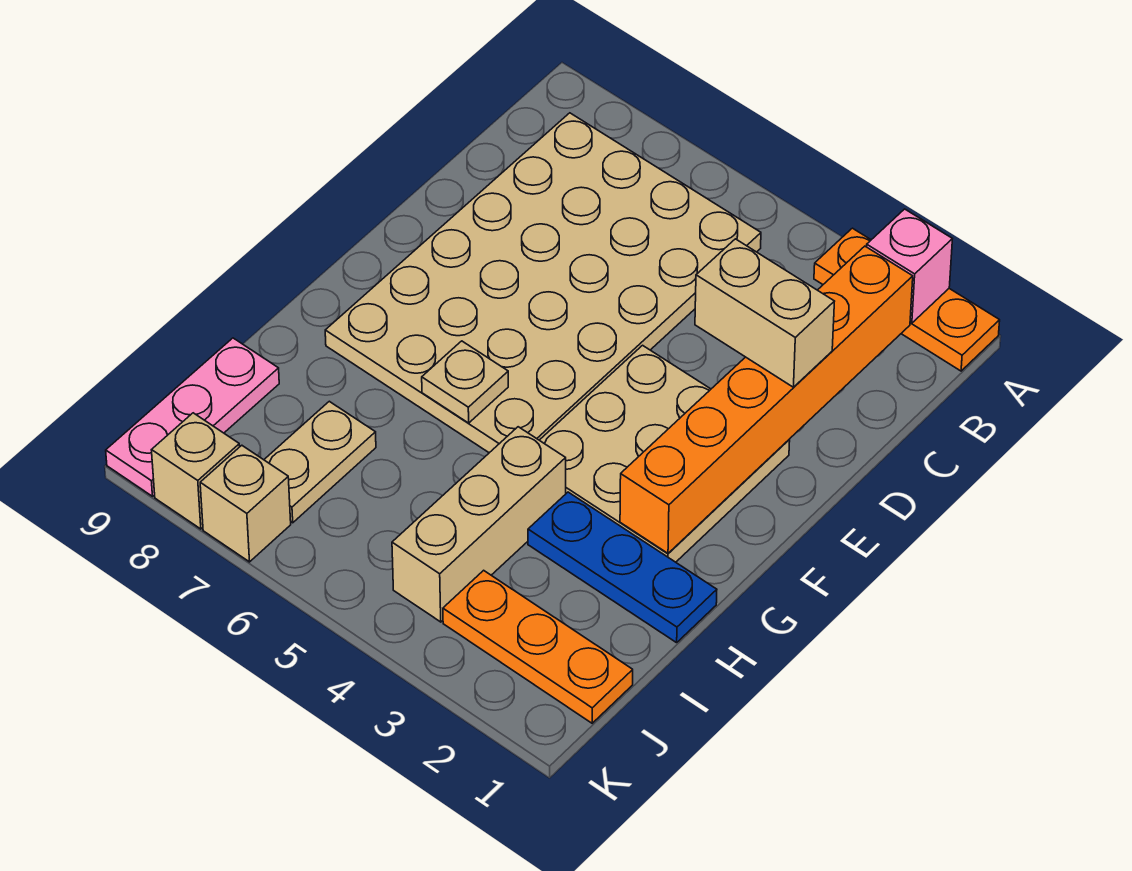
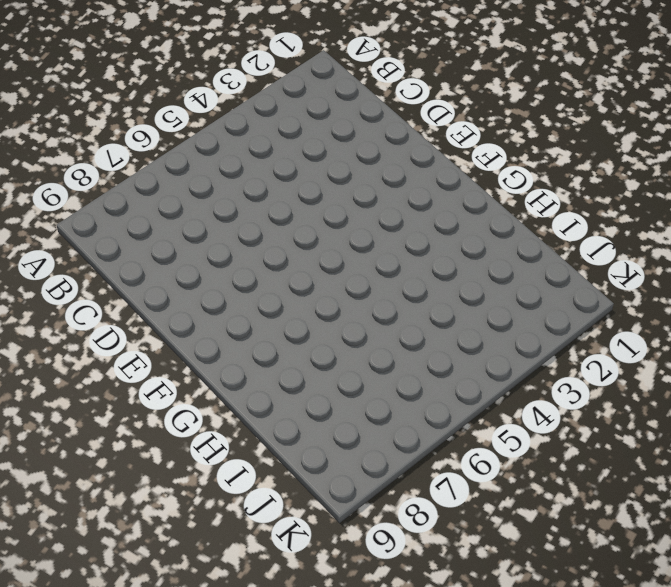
none -> orange 1x3 plate [814,228,1000,371]
none -> tan 4x6 plate [325,113,761,453]
none -> tan 3x3 plate [540,345,790,562]

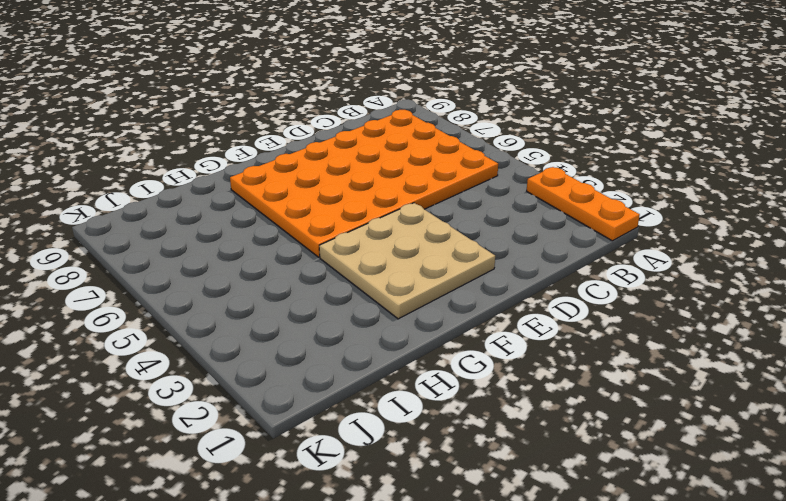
orange 4x6 plate [230,110,498,257] -> tan 4x6 plate [325,113,761,453]
none -> blue 1x3 plate [528,492,717,643]
none -> tan 1x3 brick [392,427,566,622]
none -> tan 1x2 plate [264,401,376,523]

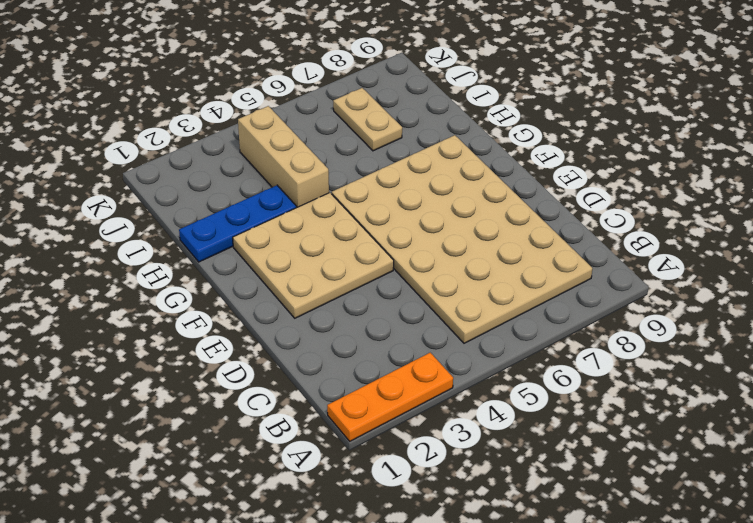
none -> pink 1x3 plate [106,338,279,496]
none -> orange 1x3 plate [443,570,633,723]
none -> tan 1x1 brick [200,445,291,562]

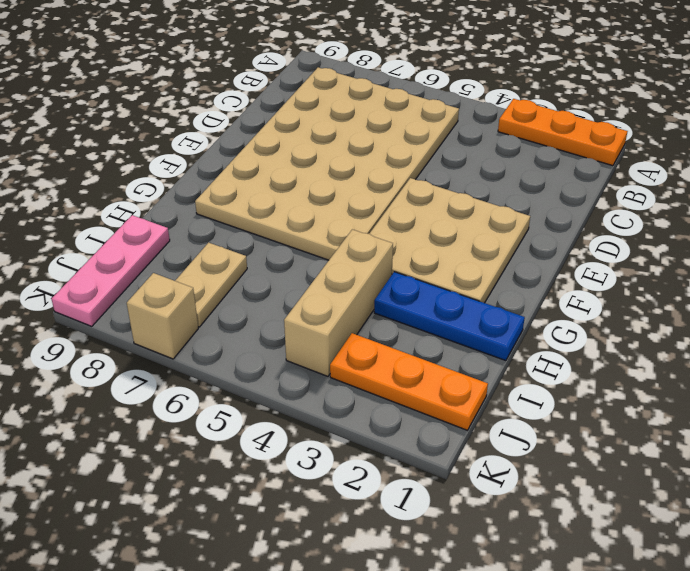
none -> tan 1x1 brick [152,413,240,529]
none -> pink 1x1 brick [867,209,952,323]
none -> orange 1x6 brick [620,246,913,553]

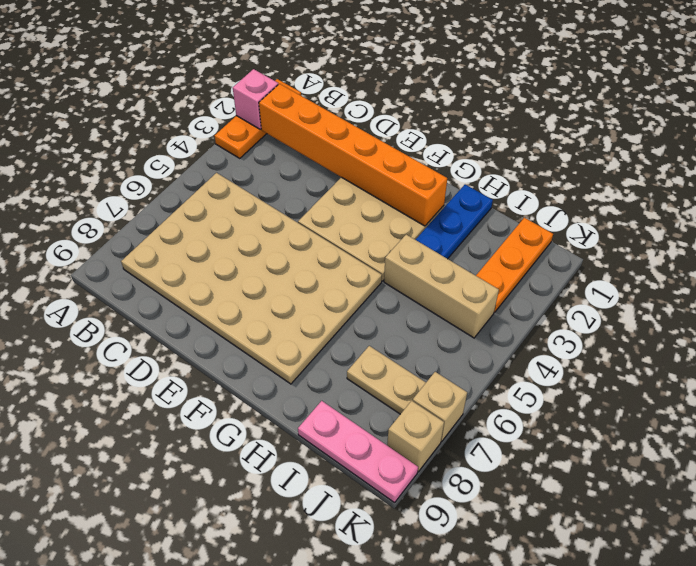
none -> tan 1x1 plate [422,341,508,423]
none -> tan 1x2 brick [695,239,835,387]

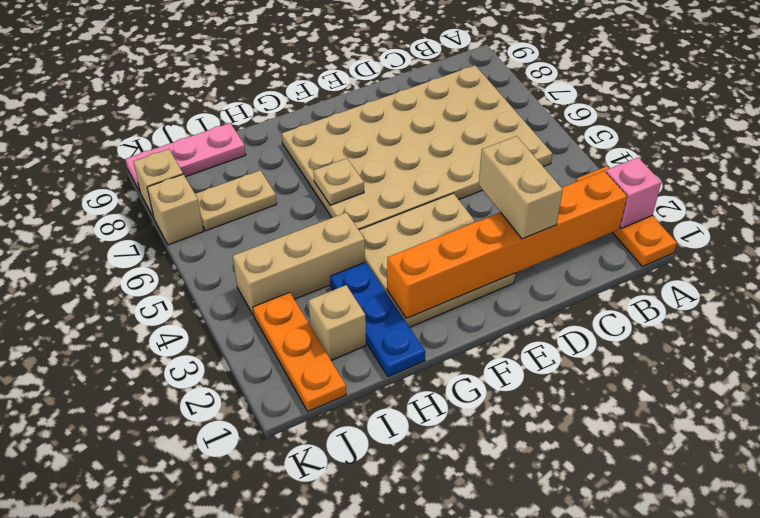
tan 1x1 brick [308,285,366,360] -> none

